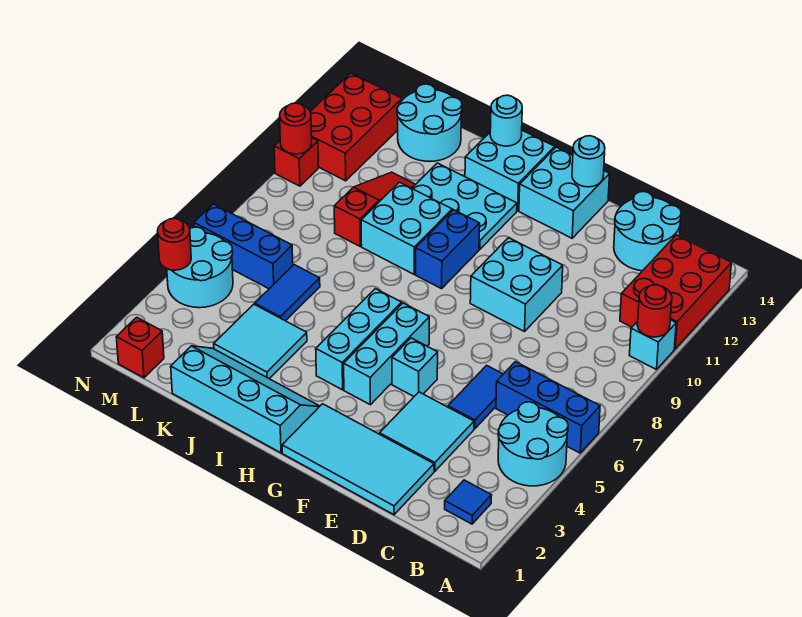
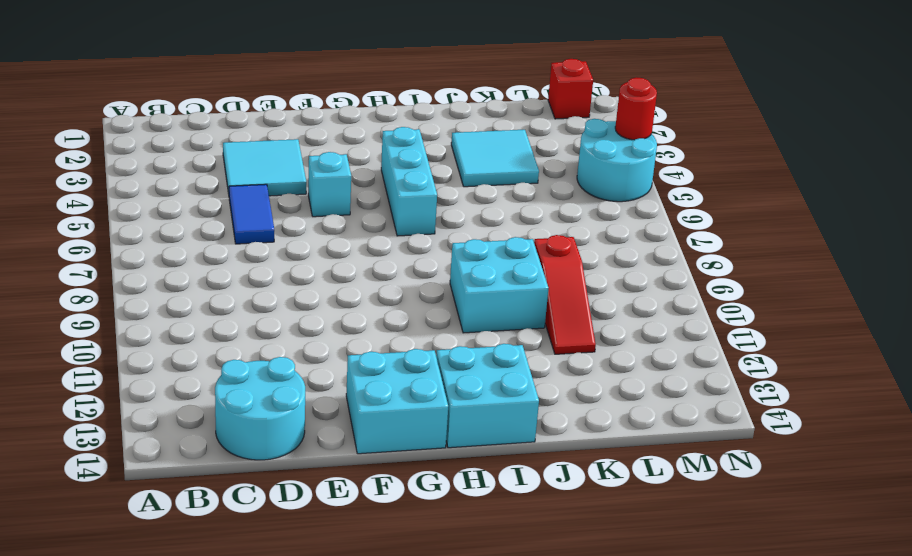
none -> cyan 2x2 round brick [498,402,568,486]
none -> blue 1x3 brick [496,362,600,453]
none -> cyan 1x1 brick [629,320,676,370]
none -> red 2x3 brick [620,235,731,349]

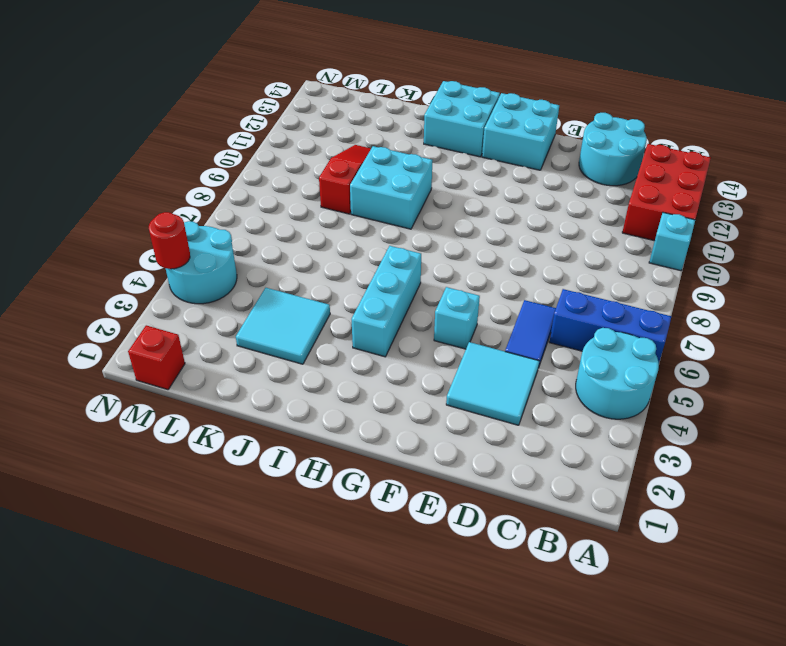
none -> blue 1x1 tile [445,480,492,524]
none -> cyan 2x4 tile [282,404,434,515]
none -> cyan 2x2 brick [470,238,563,332]
none -> cyan 1x3 brick [344,303,429,405]

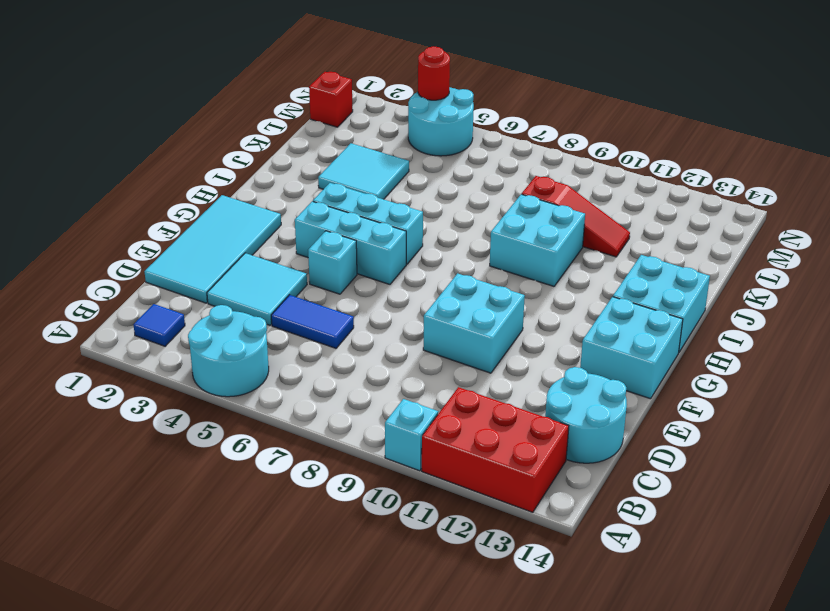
none -> blue 1x3 brick [496,362,600,453]
none -> cyan 2x4 slope [171,346,320,453]
none -> blue 1x2 brick [416,210,480,289]
none -> cyan 2x3 plate [412,163,517,249]

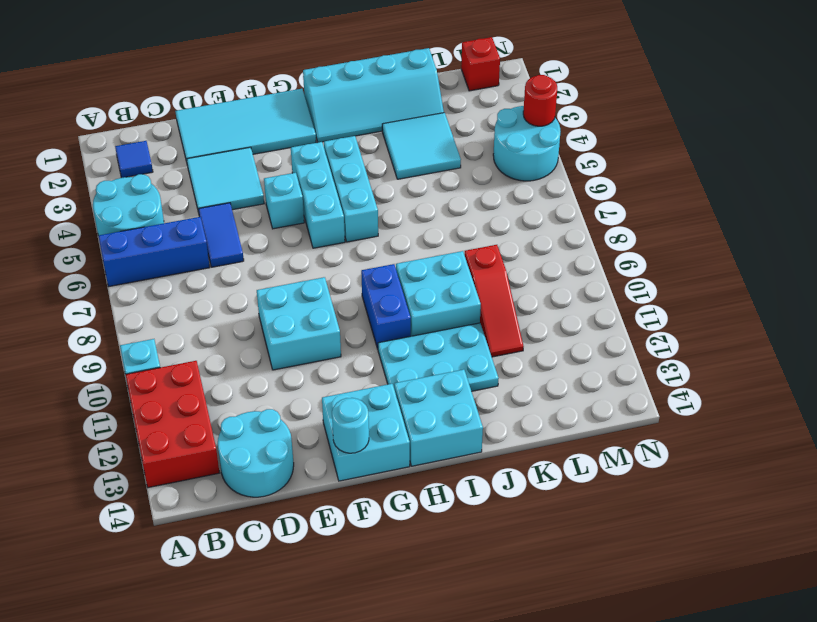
none -> blue 1x2 tile [255,265,320,321]
none -> cyan 2x2 round brick [397,84,462,161]
none -> blue 1x3 brick [194,204,293,289]
none -> red 2x3 brick [310,73,402,181]

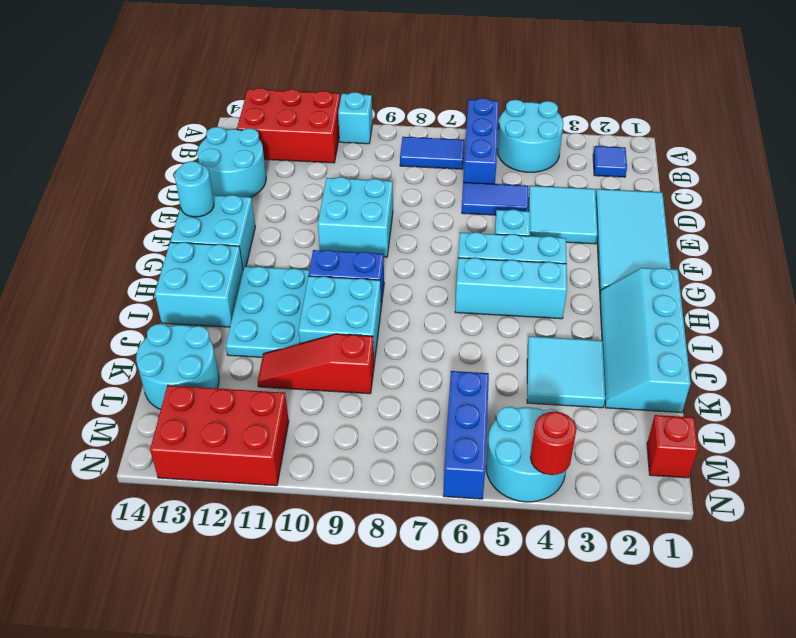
blue 1x2 tile [400,137,464,169] -> blue 1x2 tile moved to [255,265,320,321]
none -> red 1x1 brick [274,138,318,186]
none -> red 1x1 round brick [637,285,672,337]
none -> cyan 1x1 round brick [490,95,522,146]
none -> red 1x1 round brick [280,103,312,154]

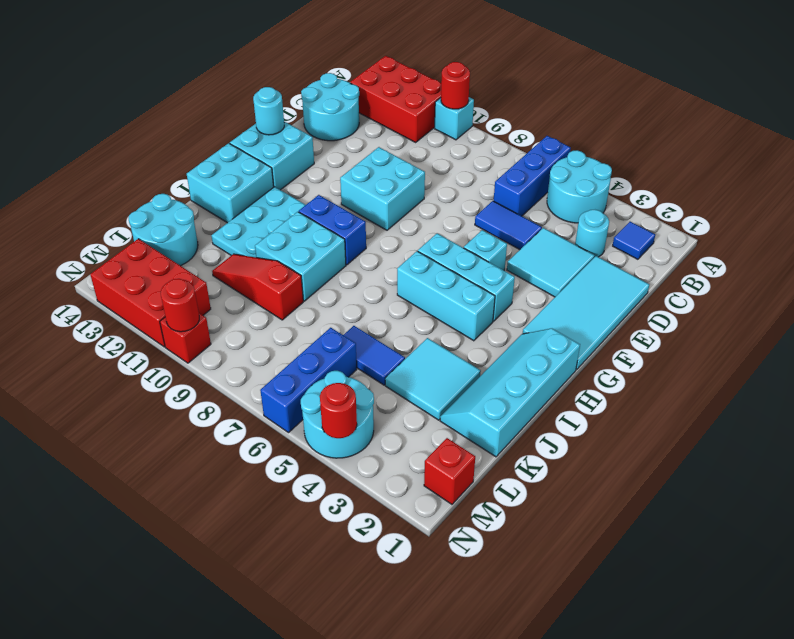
cyan 1x1 round brick [575,210,609,257] -> cyan 1x1 round brick moved to [490,95,522,146]

